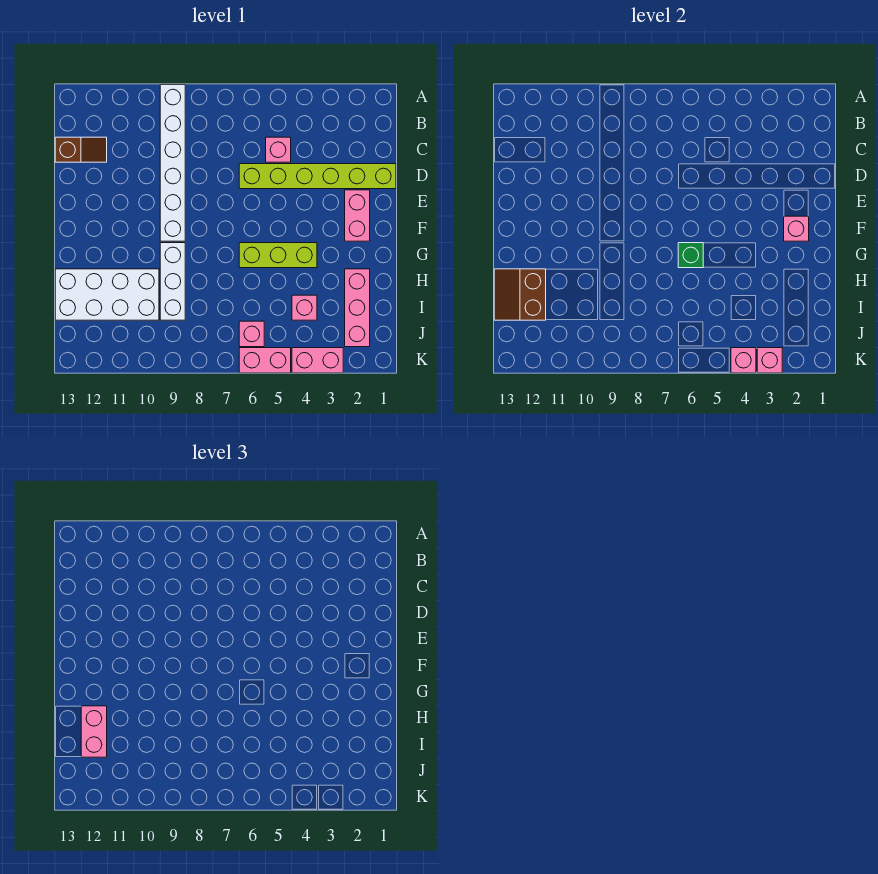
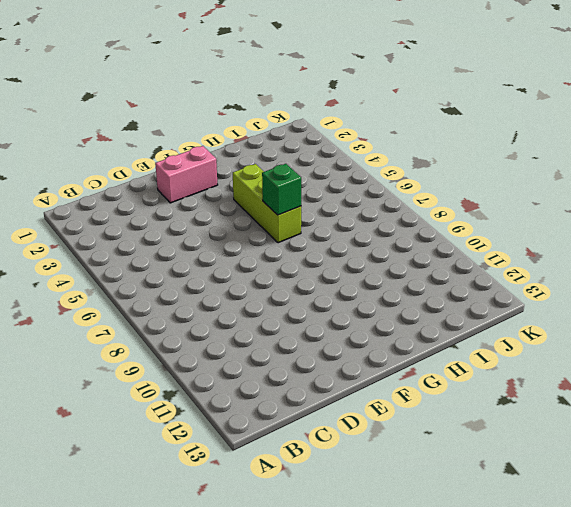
none -> white 1x6 brick [160,85,185,241]
none -> pink 1x1 brick [266,137,291,162]
none -> brown 1x2 slope [55,137,107,162]

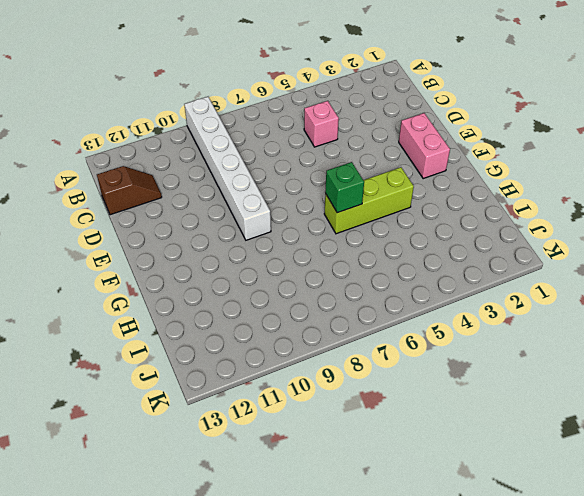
none -> lime 1x6 brick [239,164,396,189]
none -> white 1x3 brick [160,243,185,320]
none -> pink 1x3 brick [345,269,370,347]

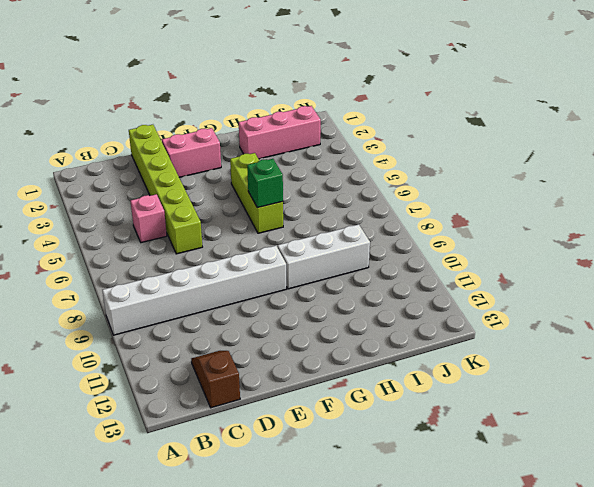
none -> white 2x4 brick [55,269,159,320]
none -> pink 1x1 brick [292,295,317,320]
none -> pink 1x1 brick [239,321,264,347]

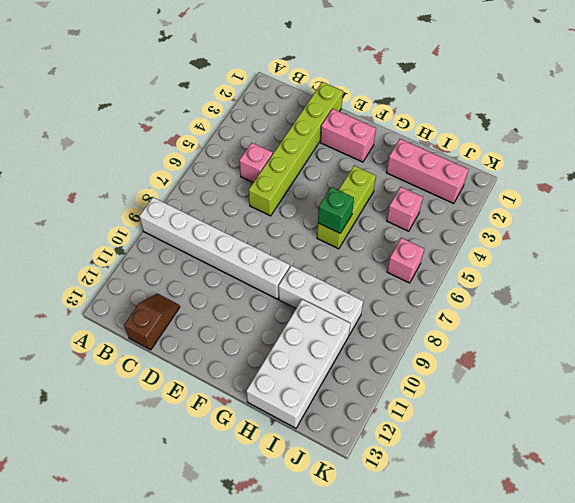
none -> pink 1x2 brick [292,348,343,373]
none -> pink 1x2 brick [239,348,291,373]
none -> pink 1x1 brick [784,216,809,241]

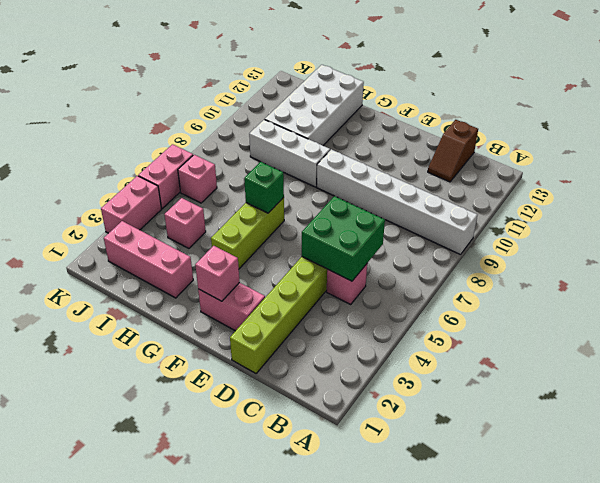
green 2x2 brick [302,196,385,281] -> none
none -> brown 2x2 slope [494,269,546,320]
none -> pink 1x1 brick [757,348,782,373]
none -> pink 1x1 brick [731,348,756,373]

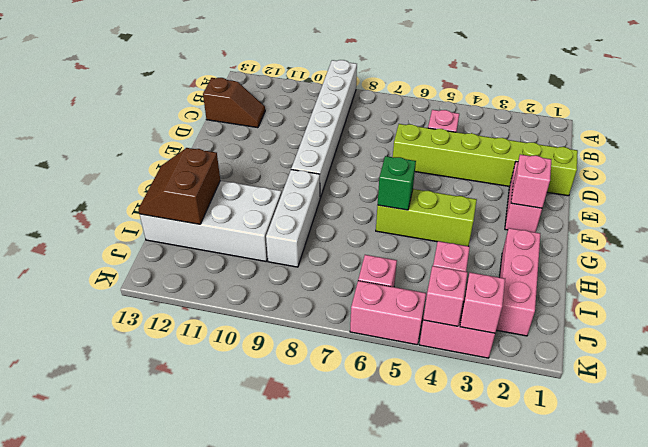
none -> pink 1x2 brick [81,706,107,757]

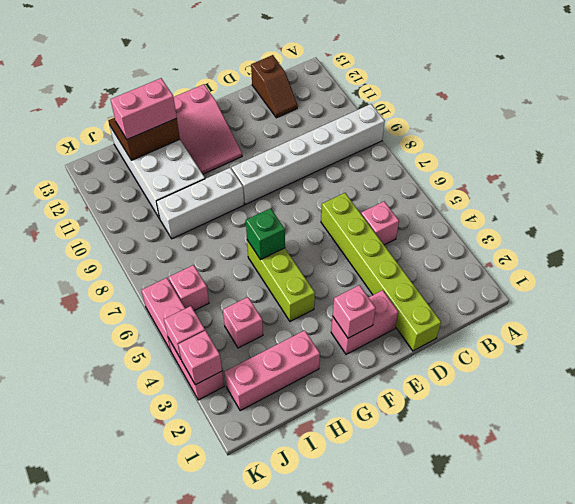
pink 2x3 slope [174,84,242,174] -> none

